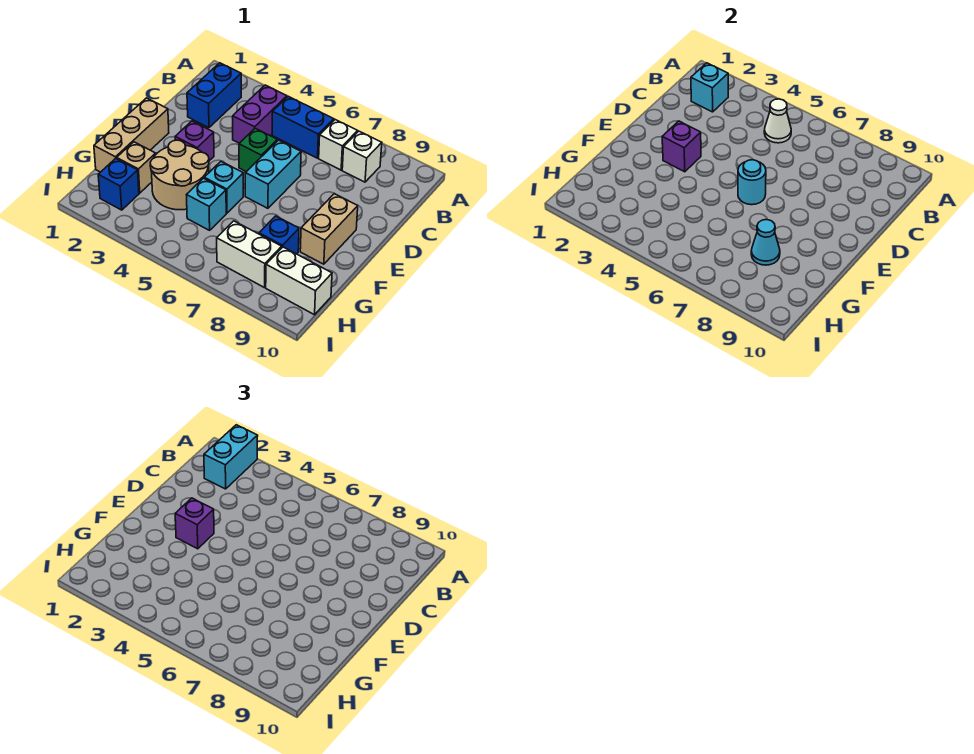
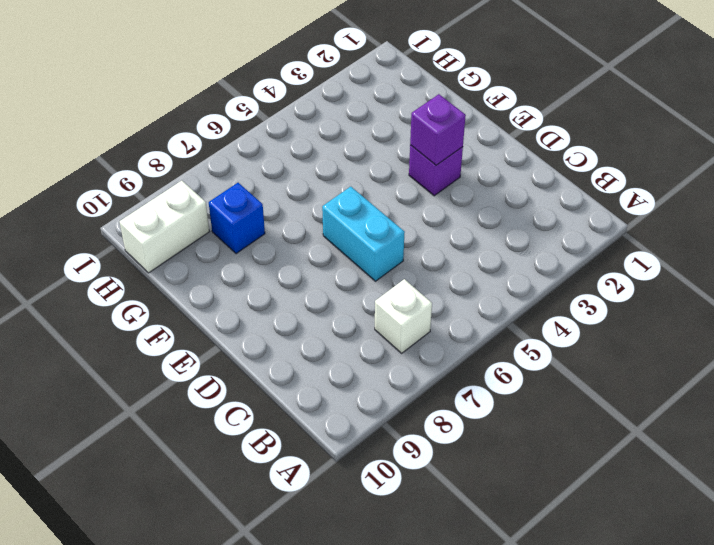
none -> blue 1x2 brick [187,63,241,128]
none -> purple 1x2 brick [233,85,287,143]
none -> blue 1x2 brick [272,96,334,158]

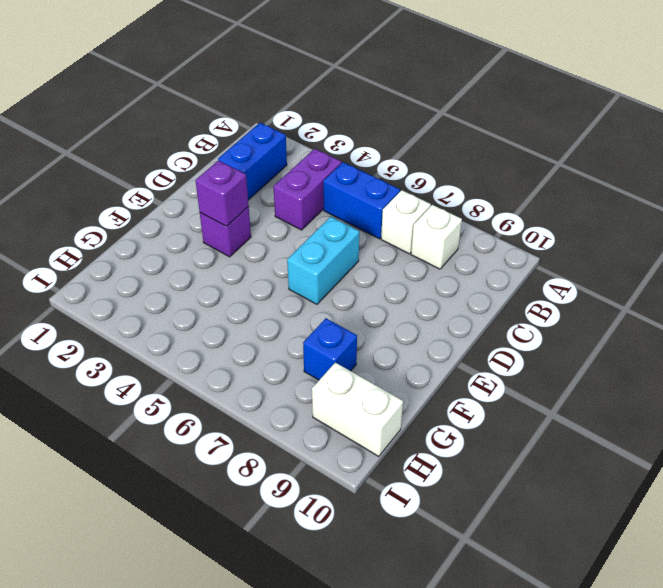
none -> green 1x1 brick [239,128,277,172]
none -> tan 1x3 brick [94,98,169,172]
none -> tan 1x2 brick [300,194,358,264]

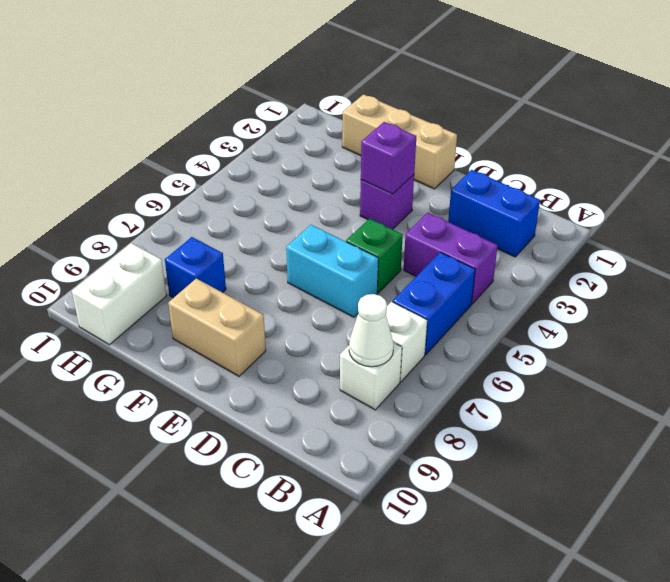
white 1x1 cone [349,294,394,367] -> white 1x1 cone moved to [764,99,791,143]
none -> tan 2x2 round brick [150,140,209,210]
none -> cyan 1x1 brick [204,161,243,213]
none -> tan 1x1 brick [117,142,156,193]

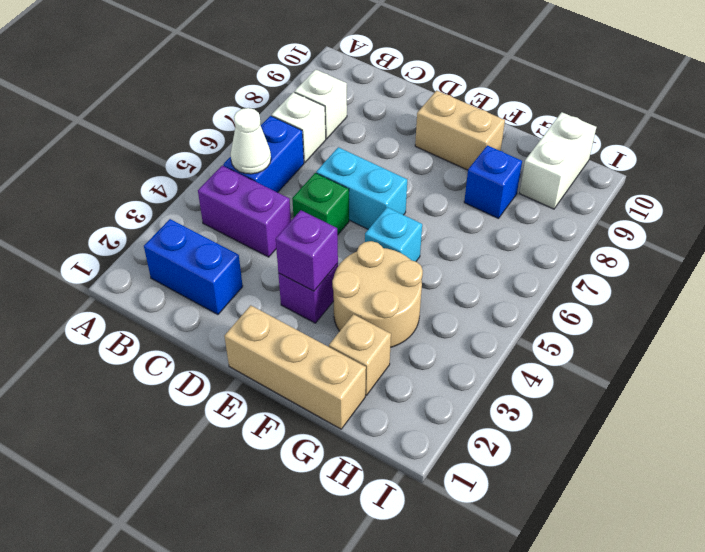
none -> cyan 1x1 brick [187,178,226,230]
none -> blue 1x1 brick [98,158,139,210]
none -> white 1x2 brick [217,221,282,288]

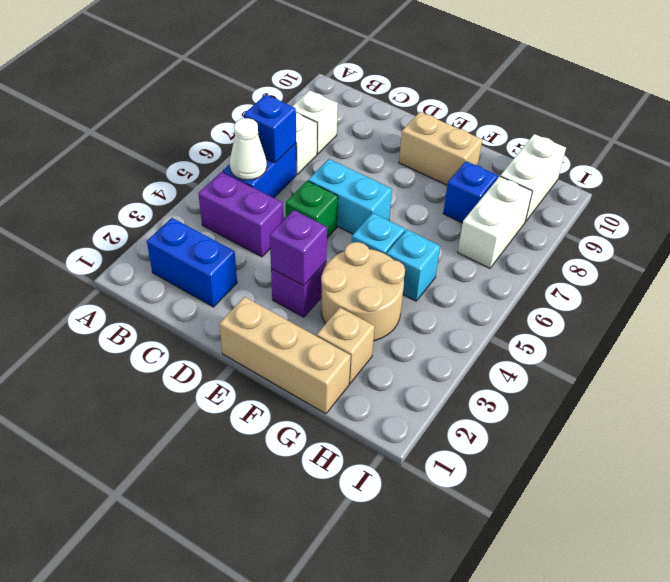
blue 1x1 brick [244,95,296,163] -> blue 1x1 brick moved to [98,158,139,210]
none -> cyan 1x1 brick [691,63,728,112]
none -> cyan 1x1 round brick [738,160,766,205]
none -> cyan 1x1 cone [751,220,780,265]

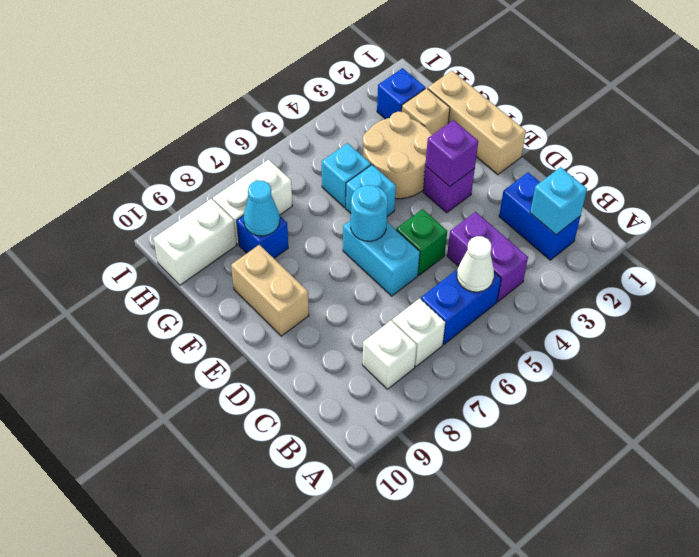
none -> cyan 1x2 brick [204,425,258,489]
none -> purple 1x1 brick [175,498,214,549]

